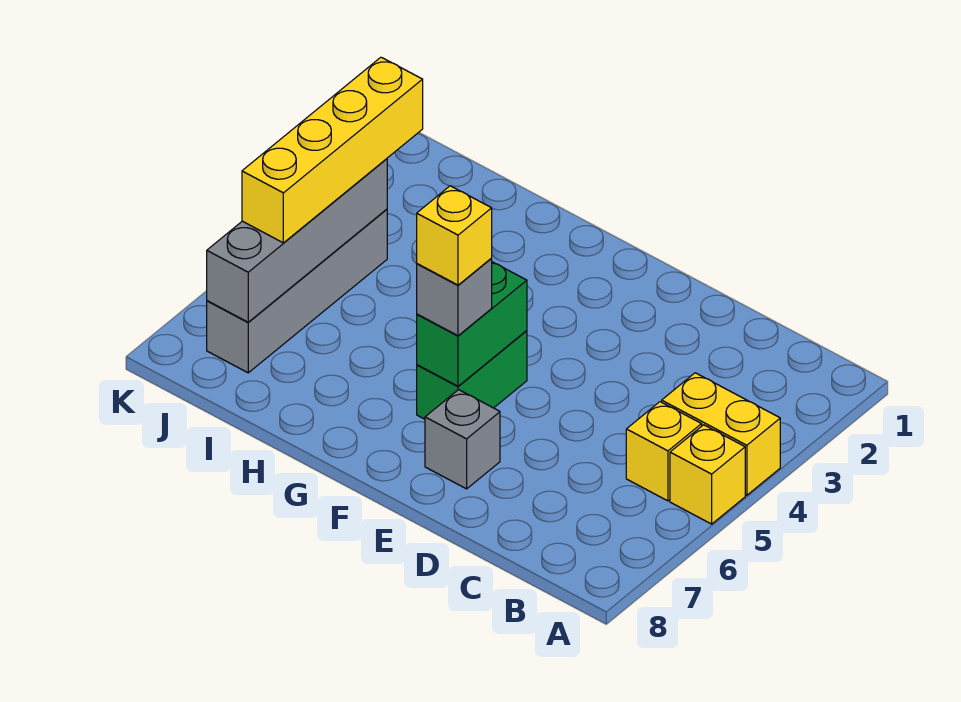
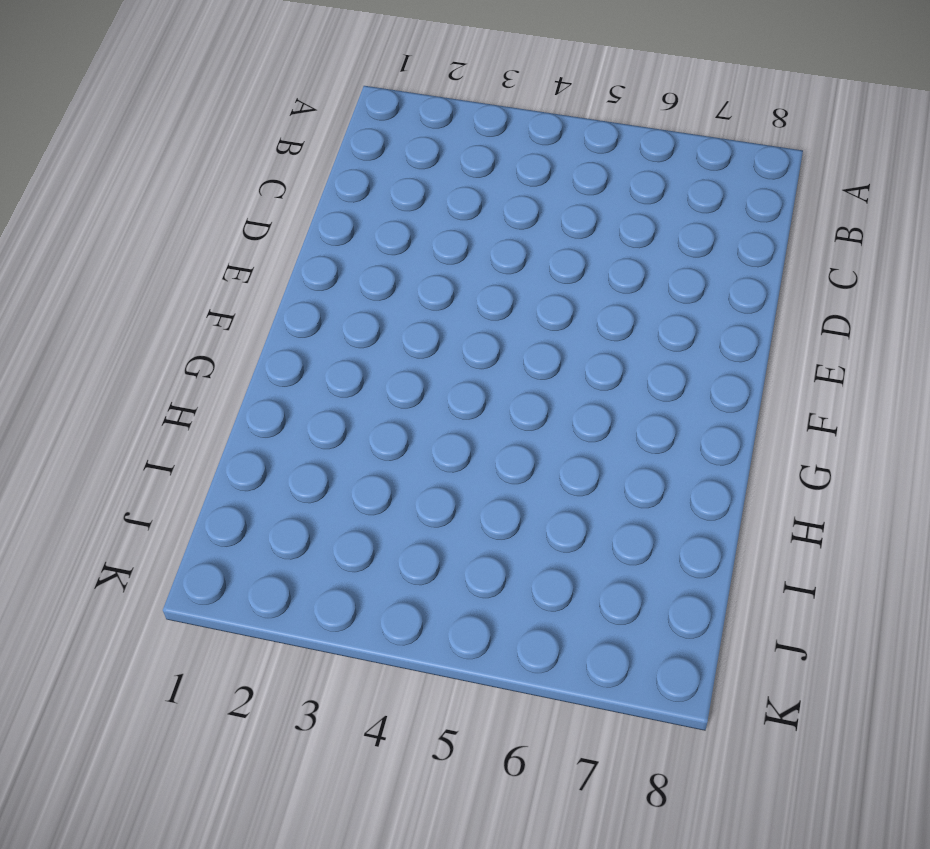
none -> yellow 1x2 brick [662,373,780,495]
none -> yellow 1x1 brick [670,425,745,524]

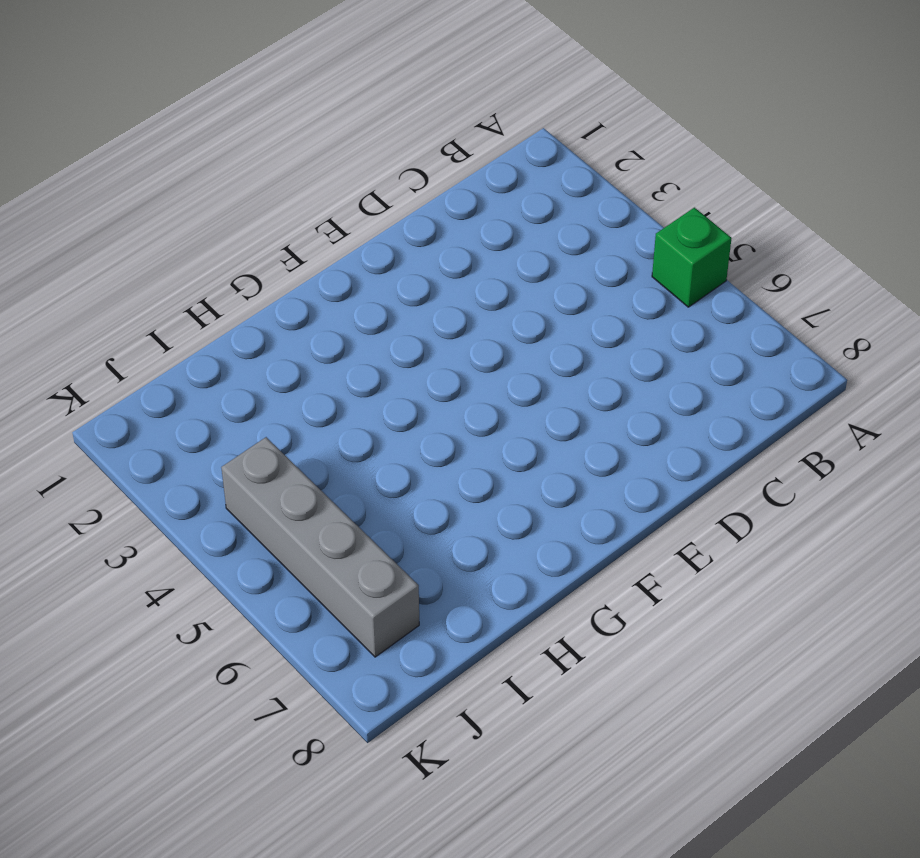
green 1x1 brick [652,208,732,307] -> yellow 1x1 brick [670,425,745,524]
none -> yellow 1x2 brick [662,373,780,495]
none -> yellow 1x1 brick [626,402,702,501]

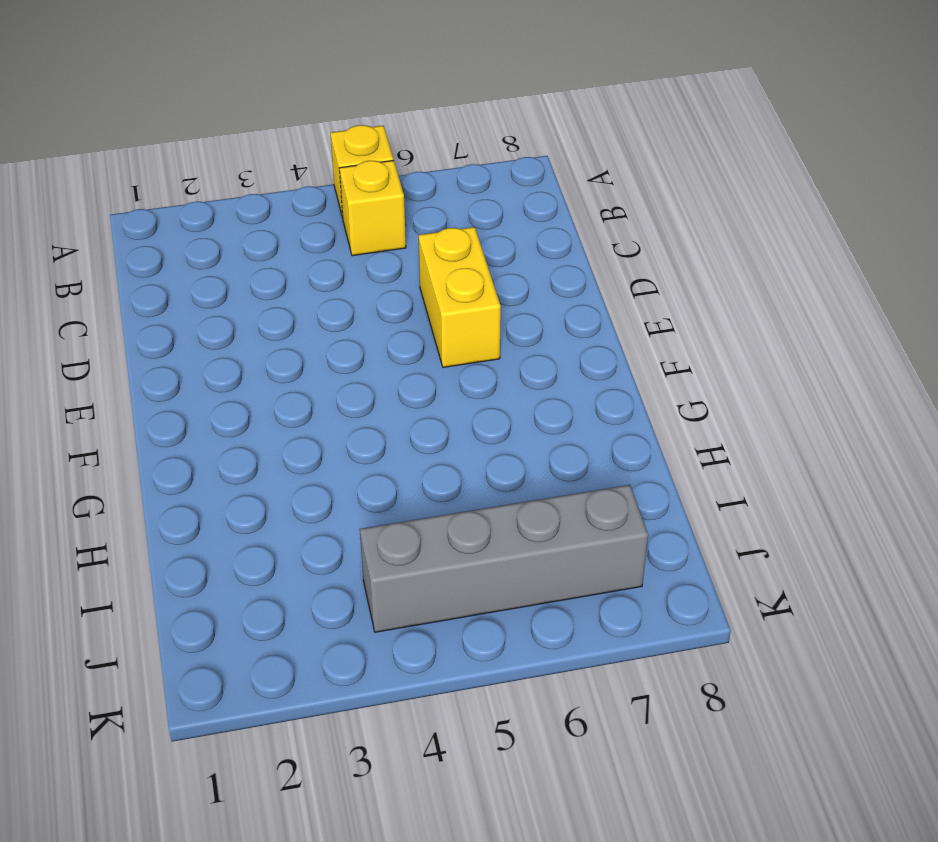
yellow 1x2 brick [419,227,501,367] -> yellow 1x2 brick moved to [662,373,780,495]
none -> grey 1x1 brick [425,390,500,489]
none -> green 1x2 brick [417,331,527,419]

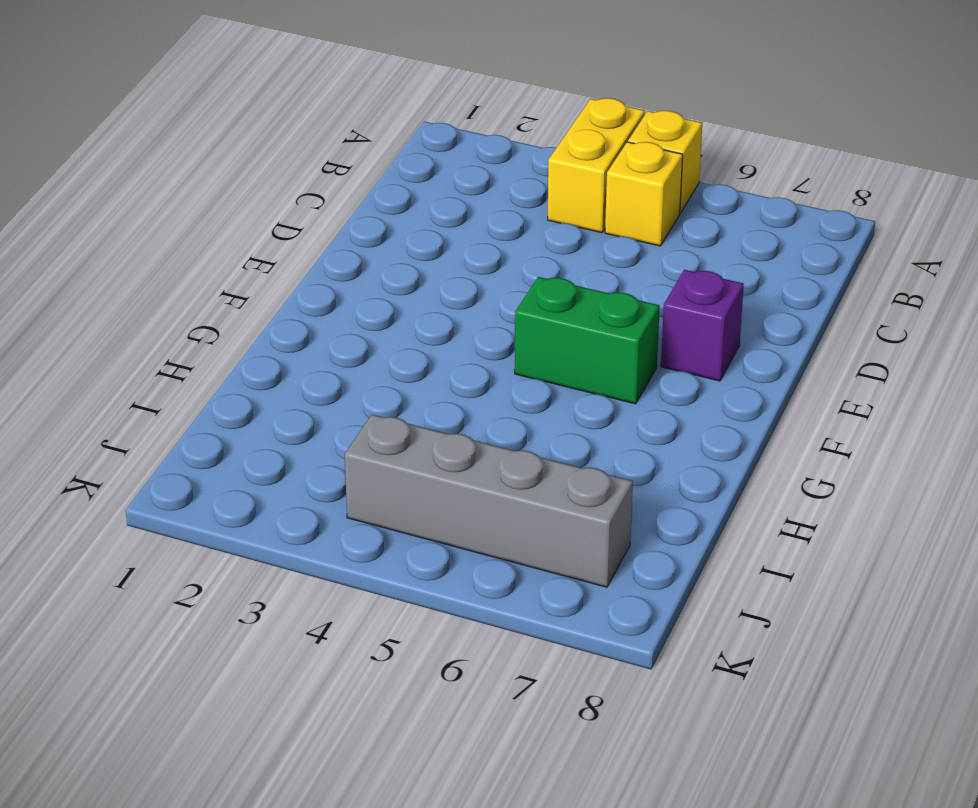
purple 1x1 brick [661,270,744,381] -> grey 1x1 brick [425,390,500,489]
none -> green 1x2 brick [417,262,527,386]
none -> grey 1x4 brick [207,159,387,322]

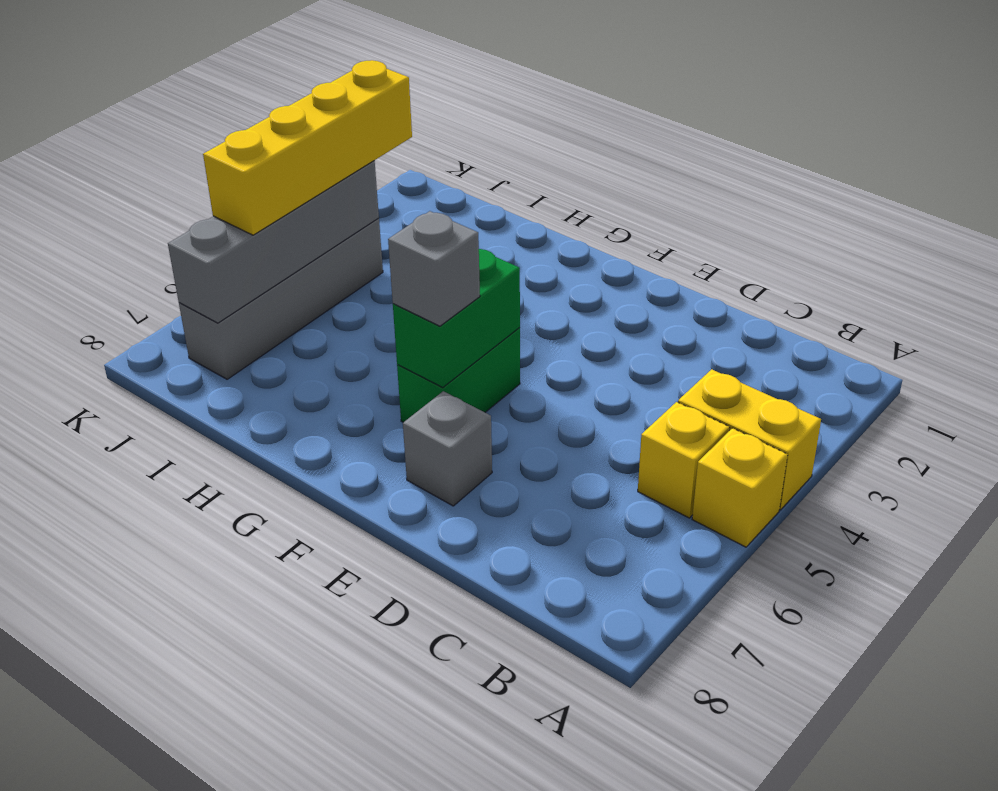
none -> yellow 1x1 brick [417,186,492,285]

